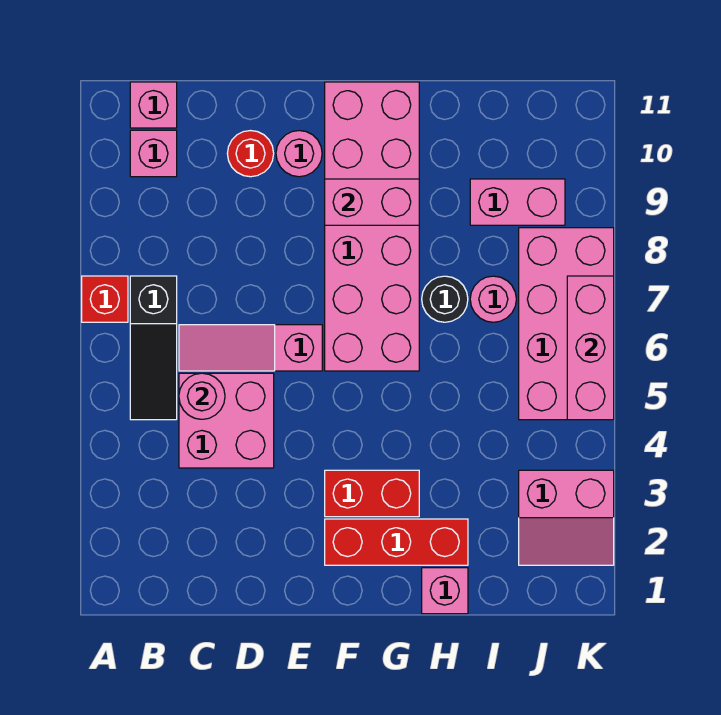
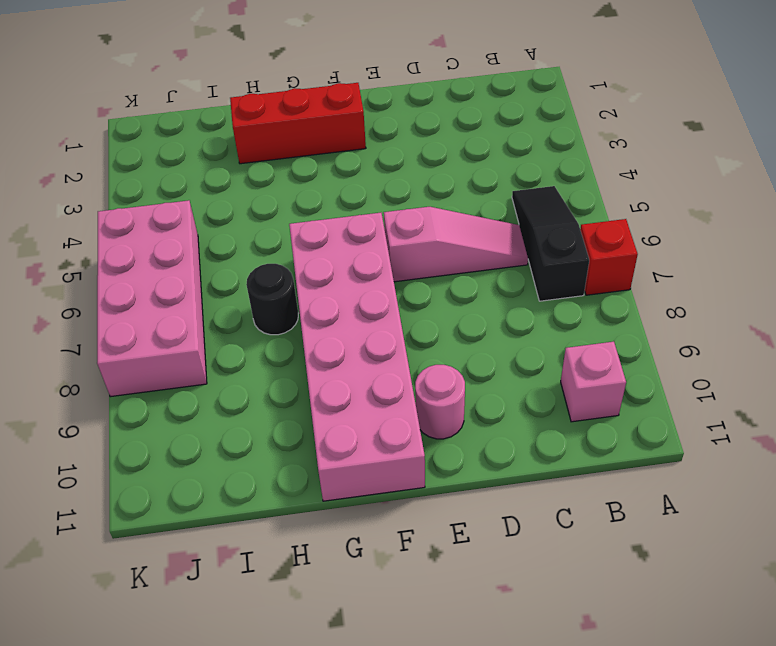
none -> pink 1x1 brick [130,82,177,128]
none -> pink 2x2 brick [179,373,274,468]
none -> red 1x1 round brick [227,131,274,177]

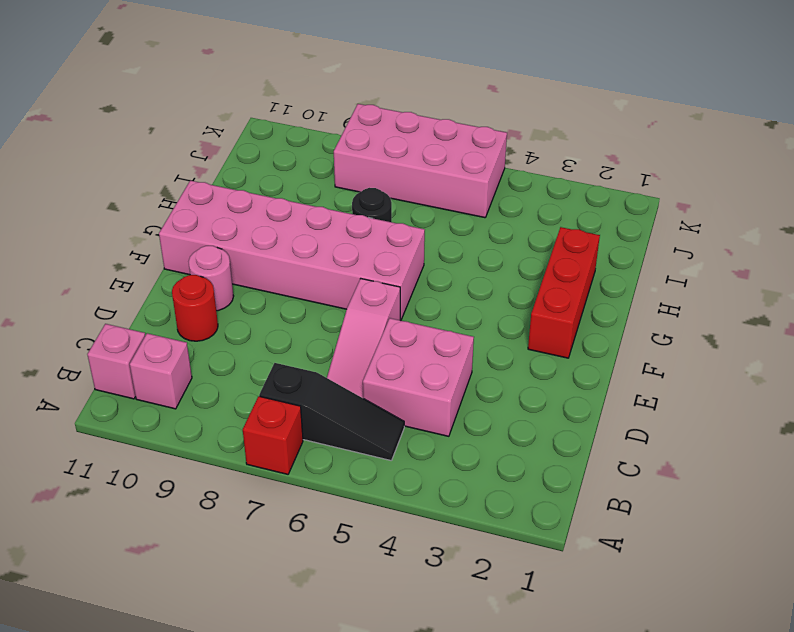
none -> red 1x2 brick [325,470,419,517]
none -> pink 1x1 brick [422,568,468,614]
none -> pink 1x1 round brick [470,276,516,322]

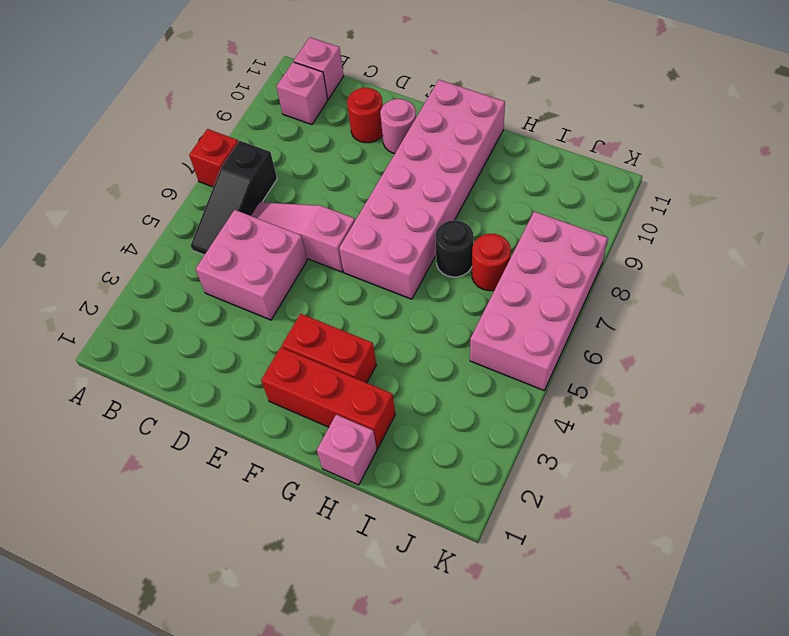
red 1x1 round brick [472,234,511,291] -> pink 1x1 round brick [470,276,516,322]
none -> pink 1x2 brick [470,179,565,225]
none -> pink 2x2 slope [519,470,614,565]
none -> pink 1x1 round brick [179,373,225,419]

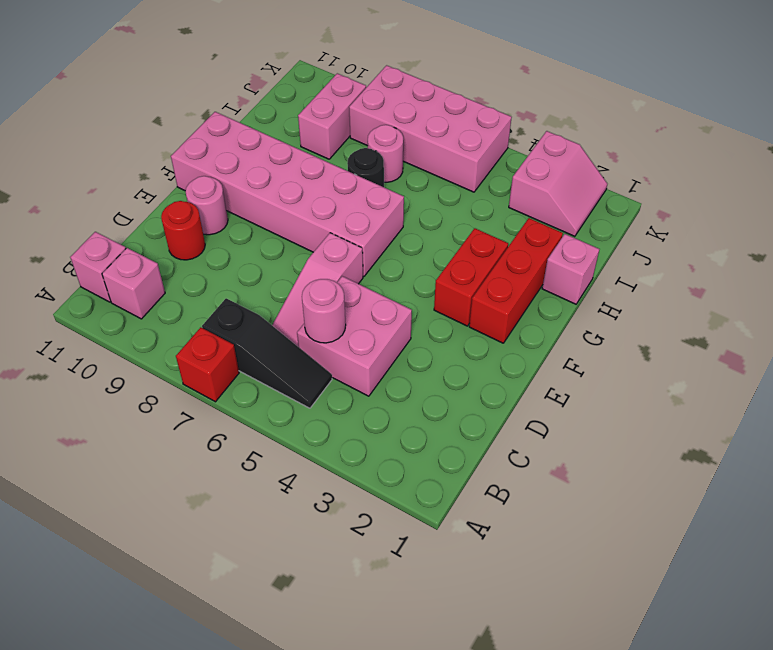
none -> pink 1x2 brick [325,179,419,225]
none -> pink 1x3 brick [567,276,614,420]

